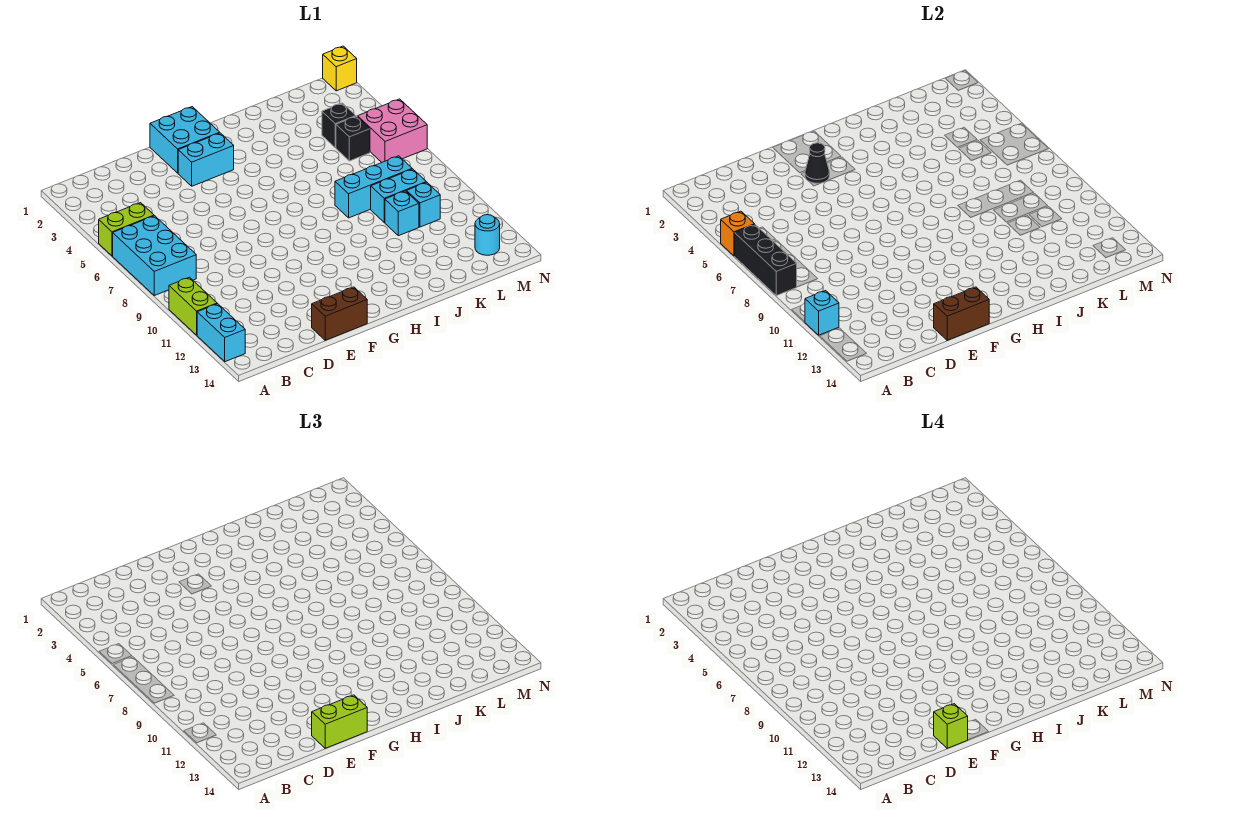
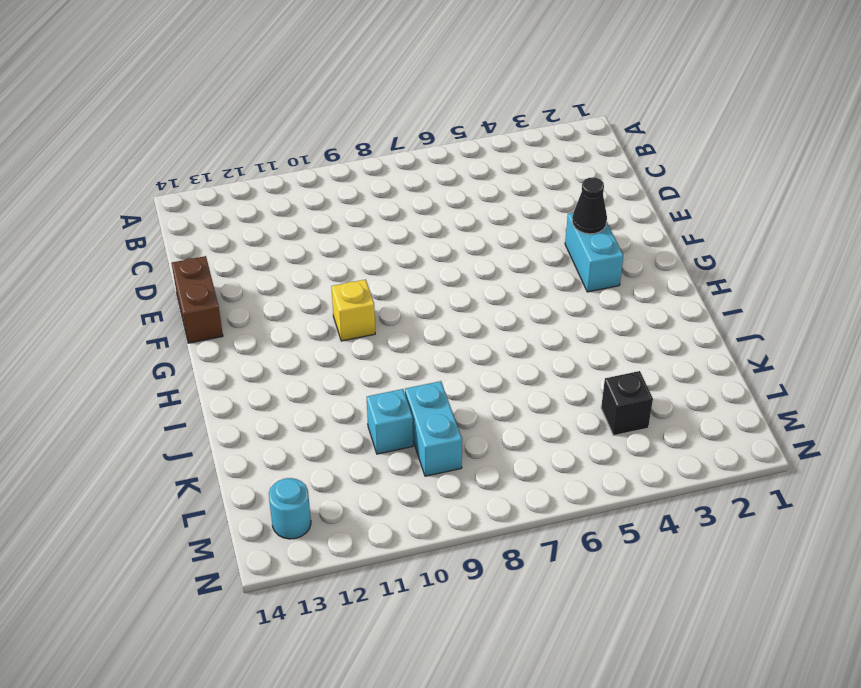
yellow 1x1 brick [331,279,375,341] -> yellow 1x1 brick moved to [323,46,357,91]
none -> lime 1x2 brick [99,203,154,256]
none -> cyan 2x3 brick [113,216,196,296]
none -> lime 1x2 brick [169,277,217,335]

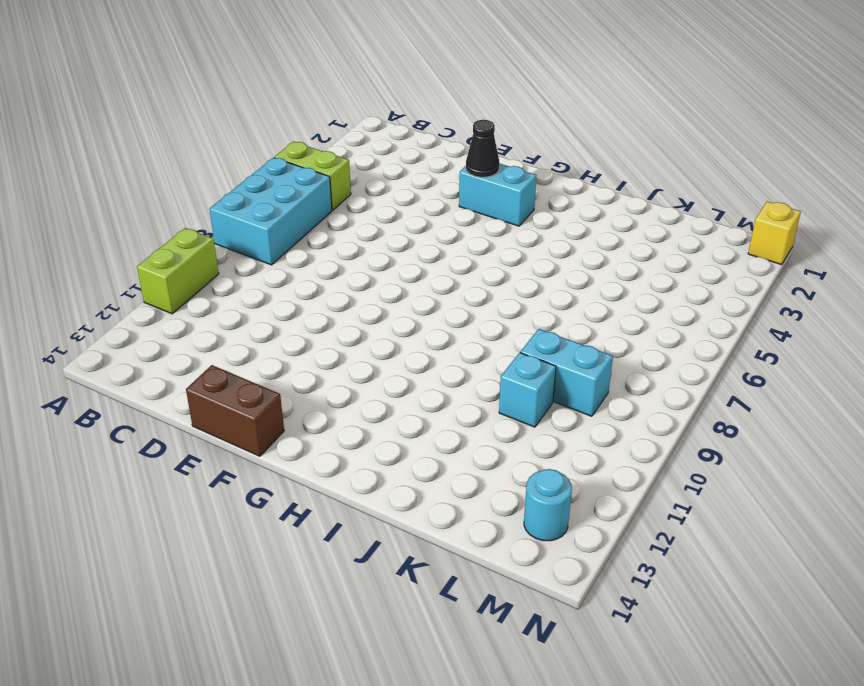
none -> cyan 1x2 brick [197,304,245,362]
none -> cyan 2x2 brick [150,107,220,173]
none -> cyan 1x3 brick [335,156,412,218]

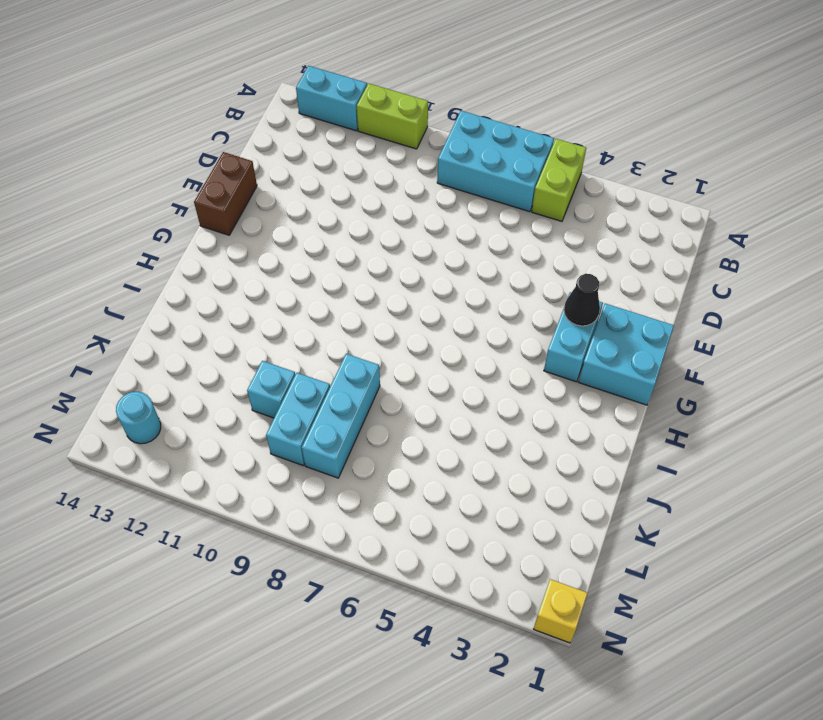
none -> black 1x1 brick [322,103,356,148]
none -> black 1x1 brick [336,116,370,161]
none -> cyan 1x1 brick [406,182,440,227]

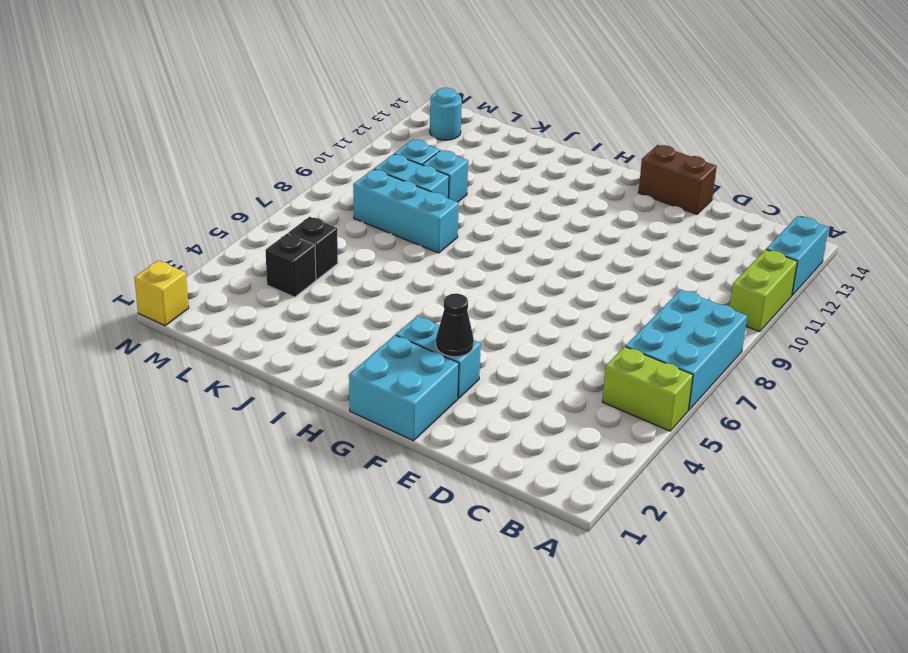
none -> pink 2x2 brick [358,99,427,162]
none -> orange 1x1 brick [721,211,755,256]
none -> black 1x3 brick [735,225,797,296]

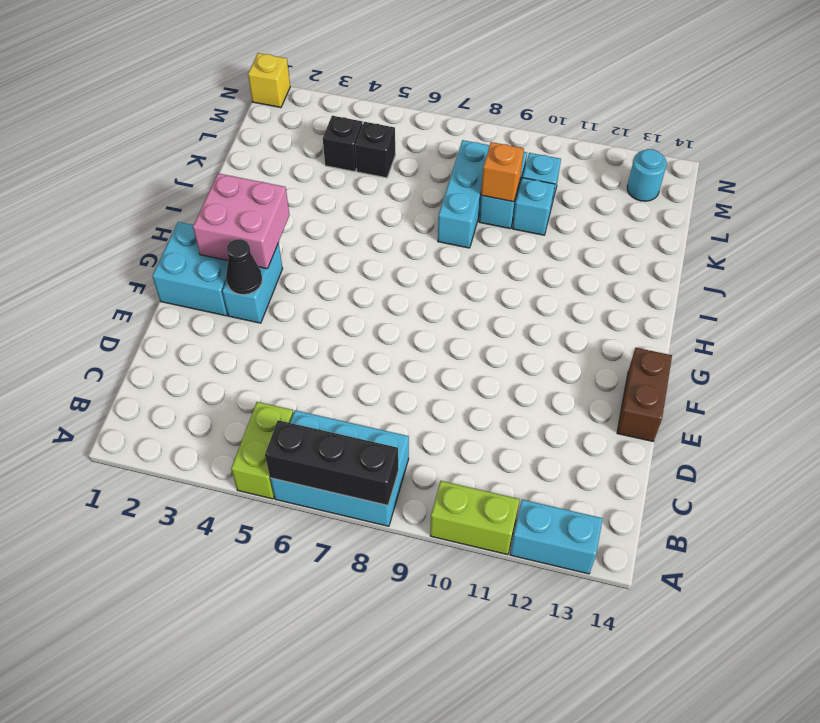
pink 2x2 brick [193,173,289,269] -> pink 2x2 brick moved to [358,99,427,162]
orange 1x1 brick [481,142,524,202] -> orange 1x1 brick moved to [721,211,755,256]
none -> cyan 1x1 brick [805,291,839,335]
none -> brown 1x2 brick [934,287,989,340]
none -> lime 1x2 brick [312,695,367,748]

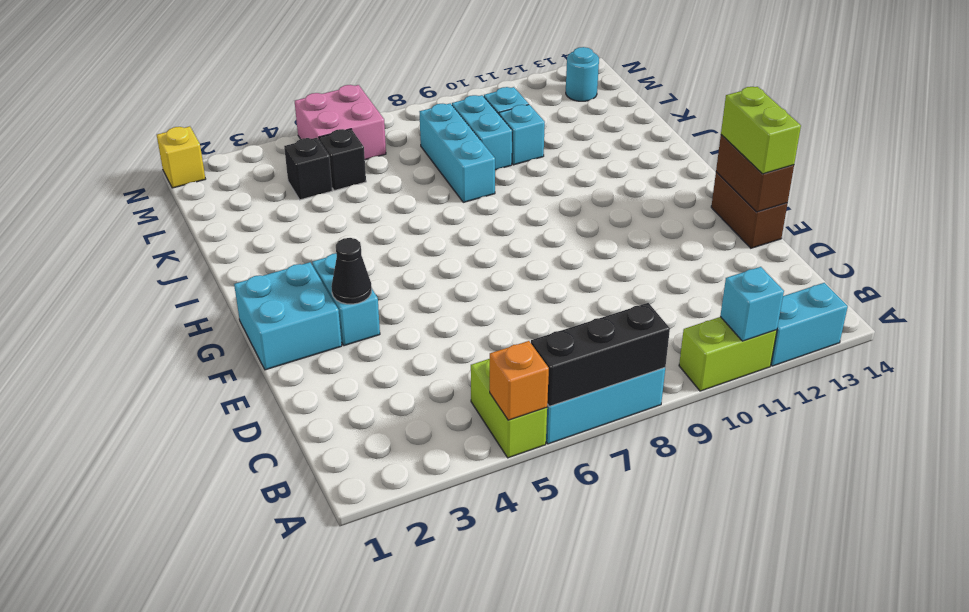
none -> lime 1x1 brick [934,704,968,748]

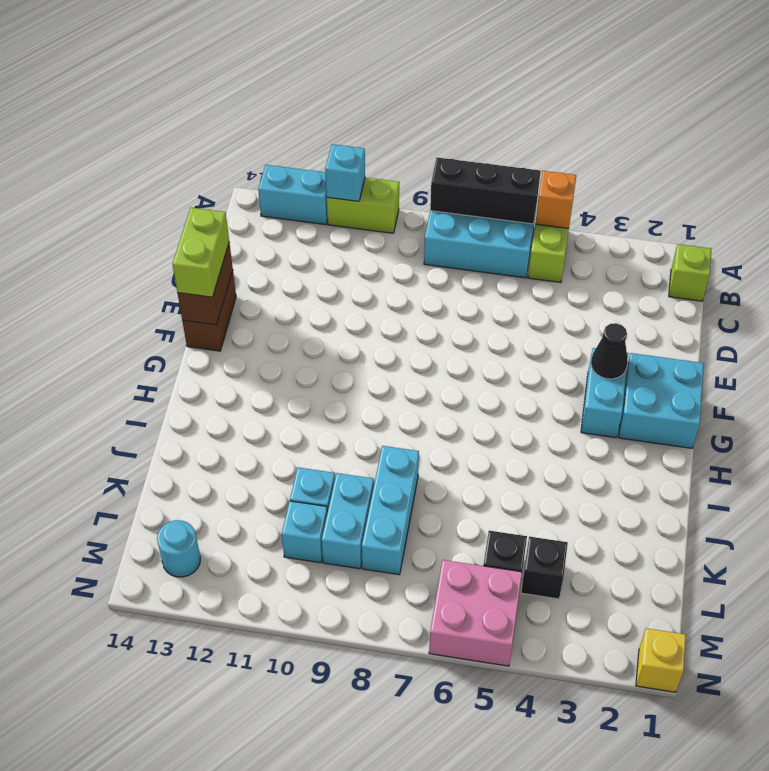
lime 1x1 brick [669,244,711,301] -> lime 1x1 brick moved to [934,704,968,748]

